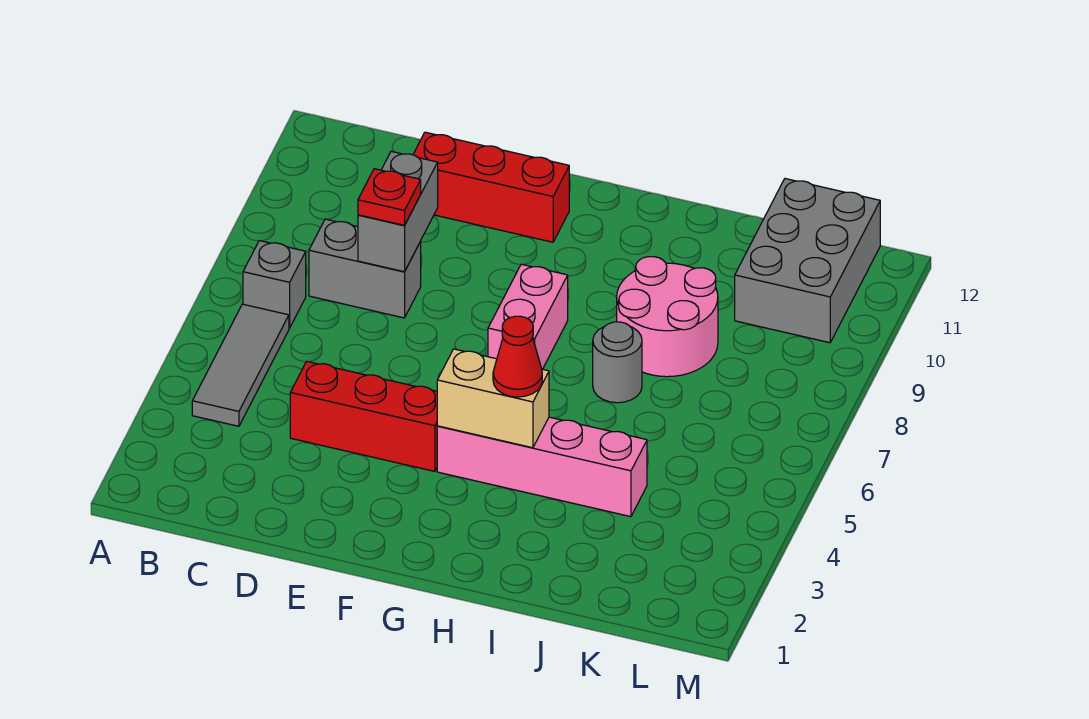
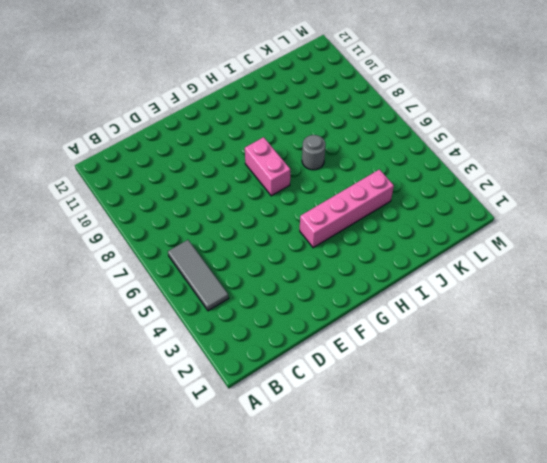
none -> grey 1x1 brick [243,241,306,328]
none -> grey 1x2 brick [309,219,421,318]
none -> red 1x3 brick [290,361,437,471]

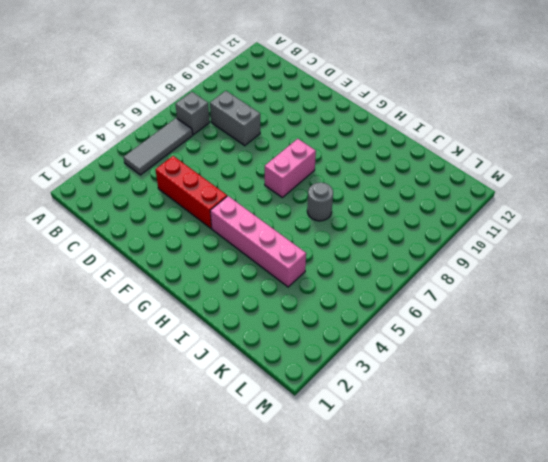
none -> red 1x3 brick [413,132,569,242]
none -> pink 2x2 round brick [617,257,718,377]
none -> grey 2x3 brick [735,179,880,343]

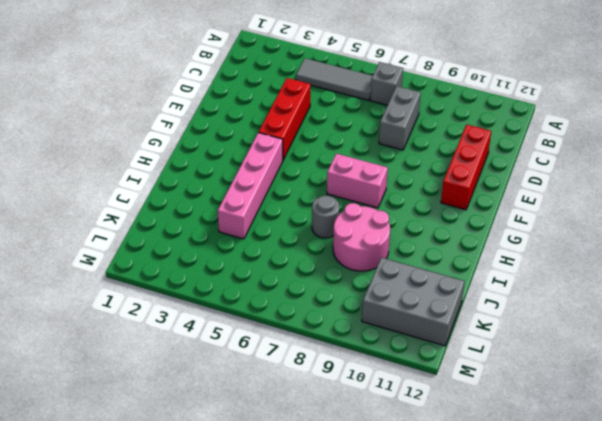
none -> grey 1x2 brick [358,151,438,272]
none -> tan 1x2 brick [437,349,549,448]
none -> red 1x1 plate [358,169,421,225]

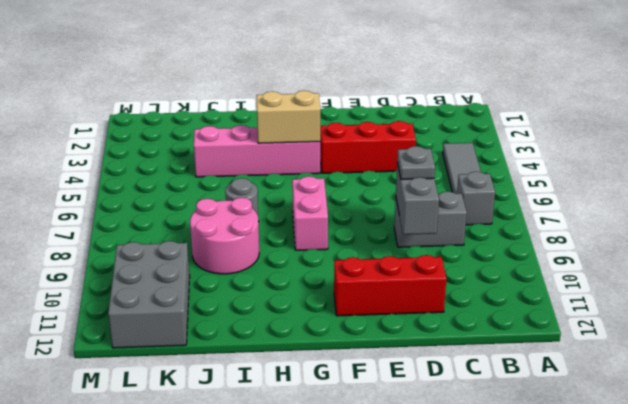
grey 1x1 plate [397,146,435,179] -> red 1x1 plate [358,169,421,225]
none -> red 1x1 cone [493,316,542,397]

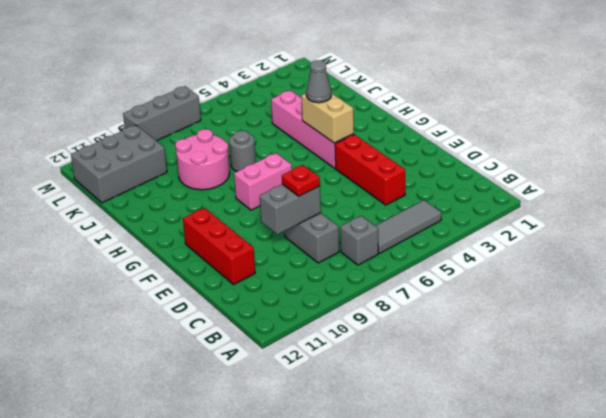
grey 1x1 cone [306,60,331,103] -> red 1x1 cone [493,316,542,397]
grey 1x3 brick [123,86,201,141] -> none

